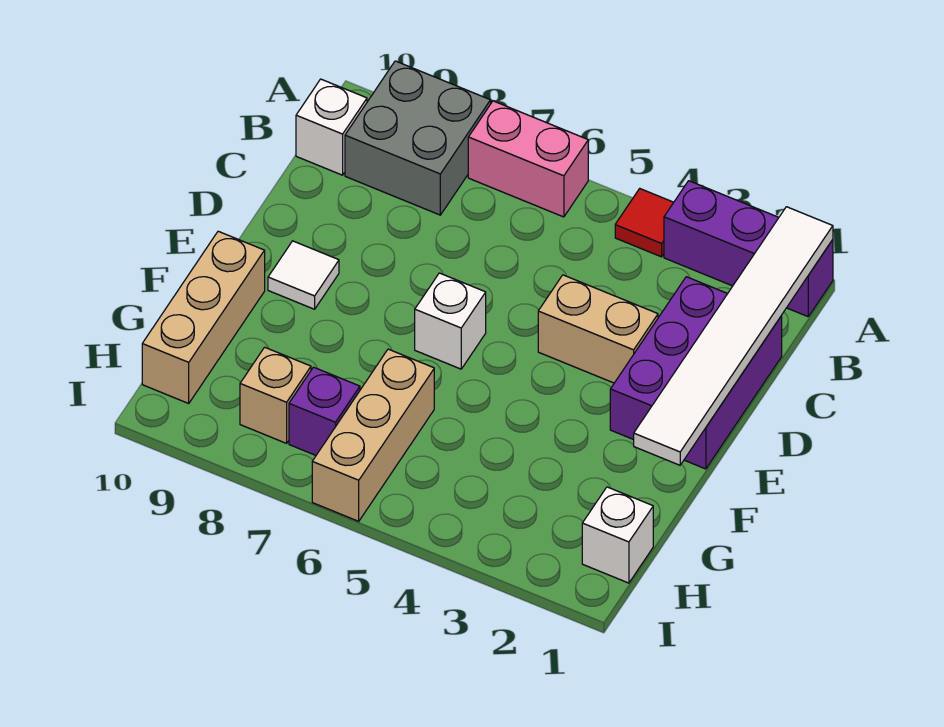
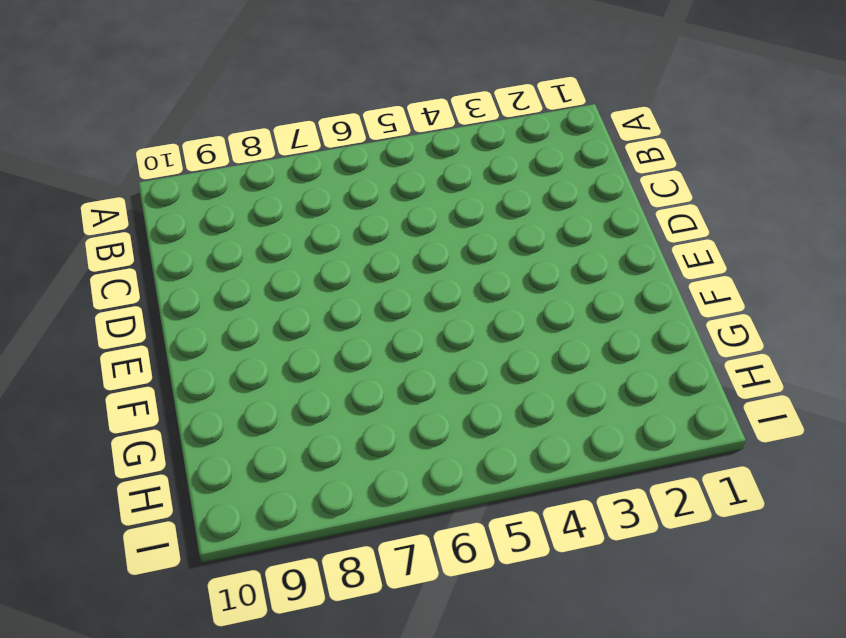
none -> purple 1x3 brick [664,181,833,317]
none -> red 1x1 tile [615,189,674,257]
none -> pink 1x2 brick [468,101,588,217]

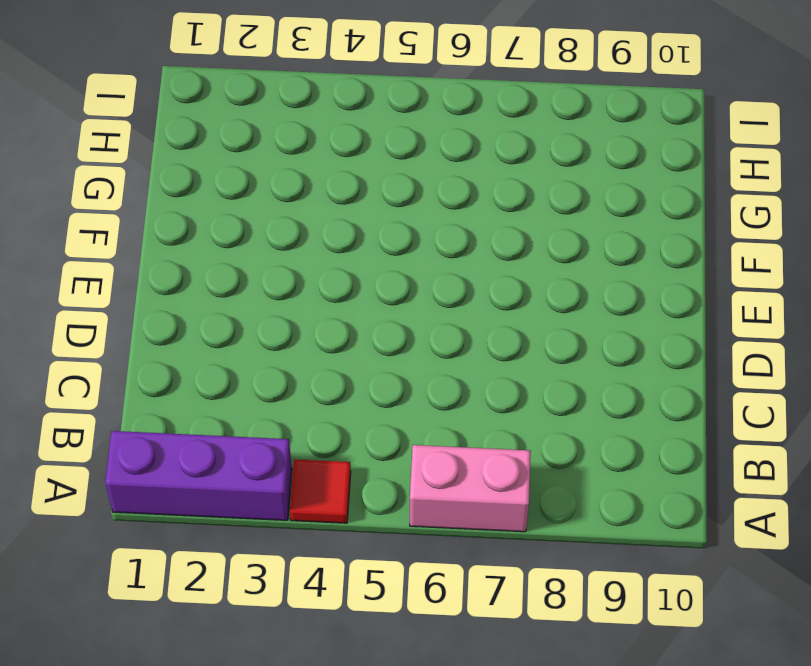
none -> grey 2x2 brick [345,61,491,215]
none -> white 1x1 brick [296,79,367,175]
none -> purple 2x3 brick [610,277,782,469]

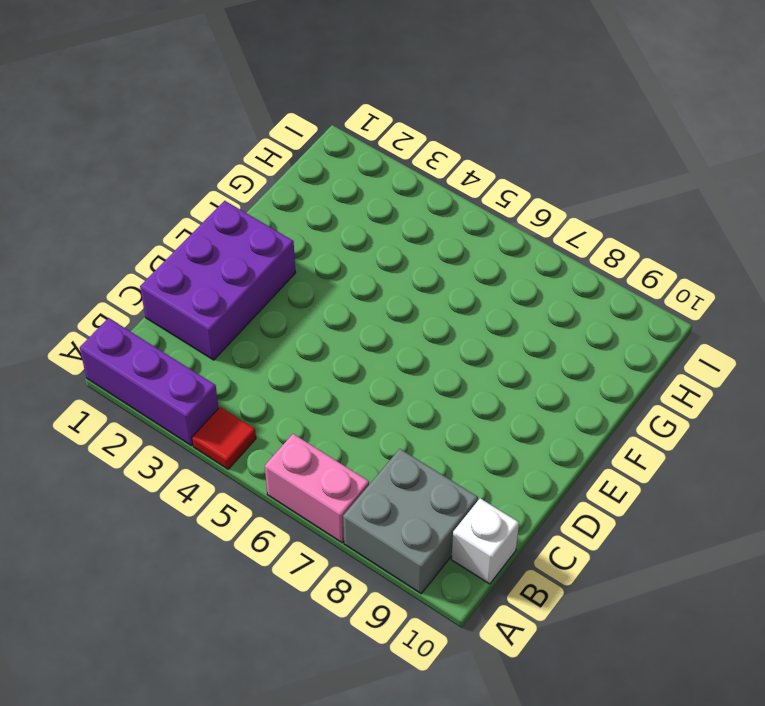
none -> tan 1x2 brick [538,275,658,383]
none -> white 1x1 brick [415,273,486,369]
none -> white 1x1 tile [268,241,339,309]

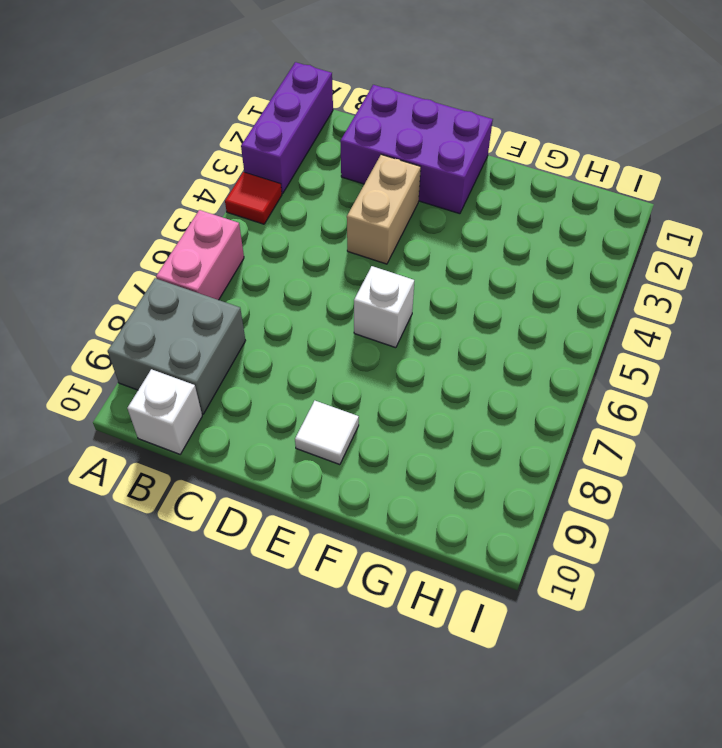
none -> tan 1x3 brick [142,231,265,403]
none -> tan 1x3 brick [312,349,434,521]
none -> white 1x1 brick [582,487,653,583]

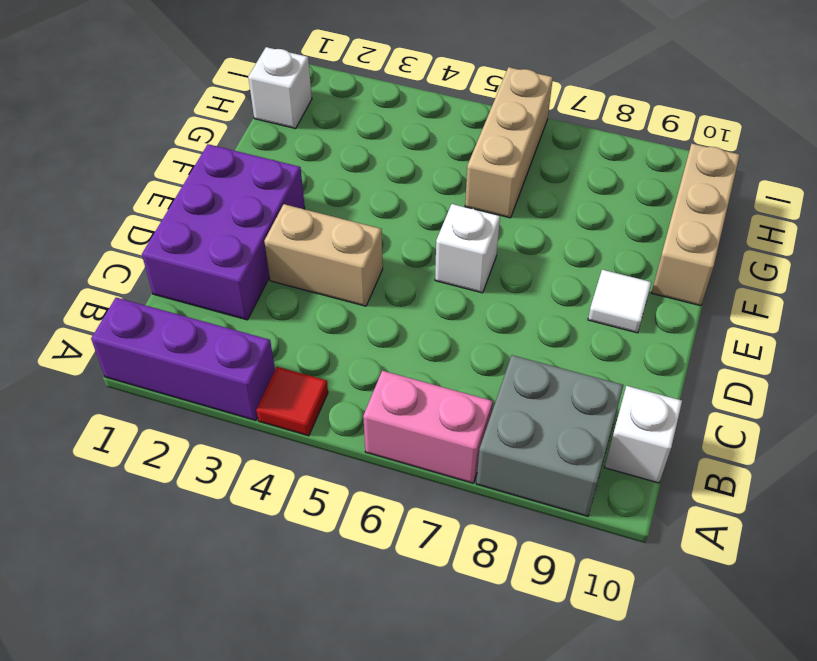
none -> purple 1x1 brick [289,367,360,455]
none -> tan 1x1 brick [240,347,311,443]
none -> white 1x6 tile [634,207,833,465]

